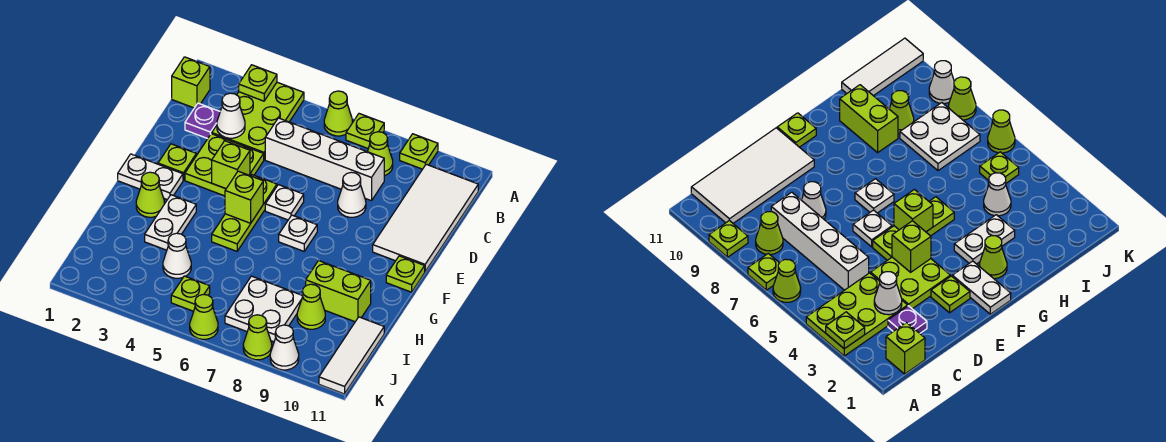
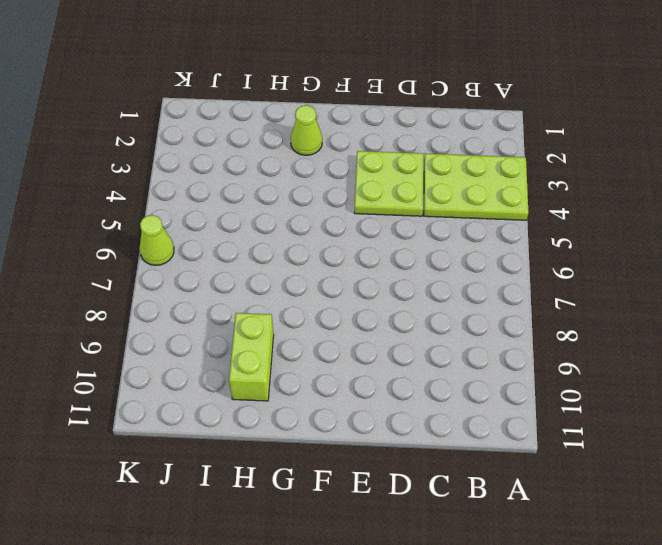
none -> lime 1x1 cone [324,91,353,136]
none -> lime 1x1 plate [346,114,384,148]
none -> lime 1x1 plate [400,134,438,169]
none -> lime 1x1 brick [172,57,210,108]

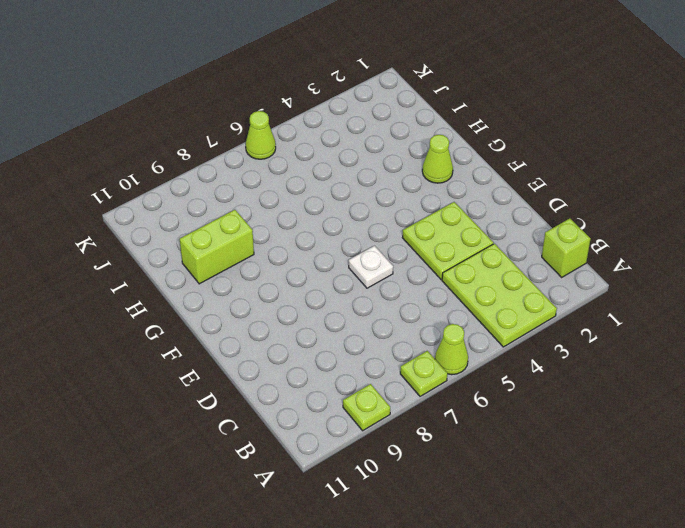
none -> lime 1x1 cone [367,132,393,176]
none -> white 2x4 tile [373,164,478,271]
none -> purple 1x1 plate [185,103,220,139]
none -> white 1x4 brick [265,118,384,201]

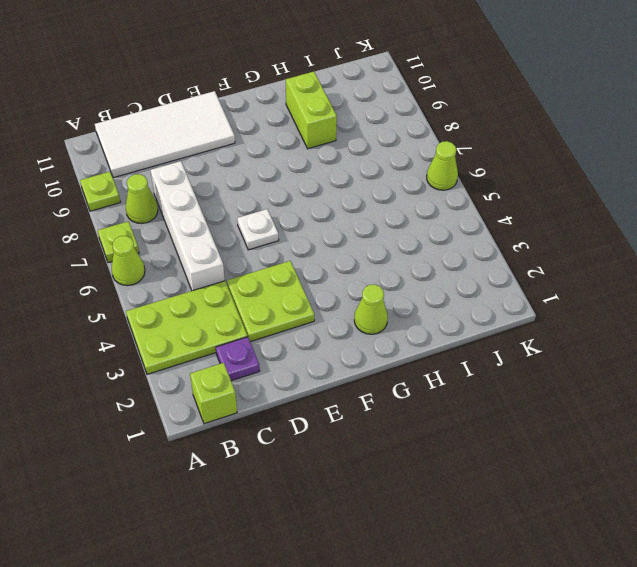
none -> white 1x1 cone [338,172,366,217]
none -> lime 1x1 plate [158,144,196,180]
none -> lime 1x3 plate [212,174,277,251]
none -> white 1x2 plate [118,154,183,200]

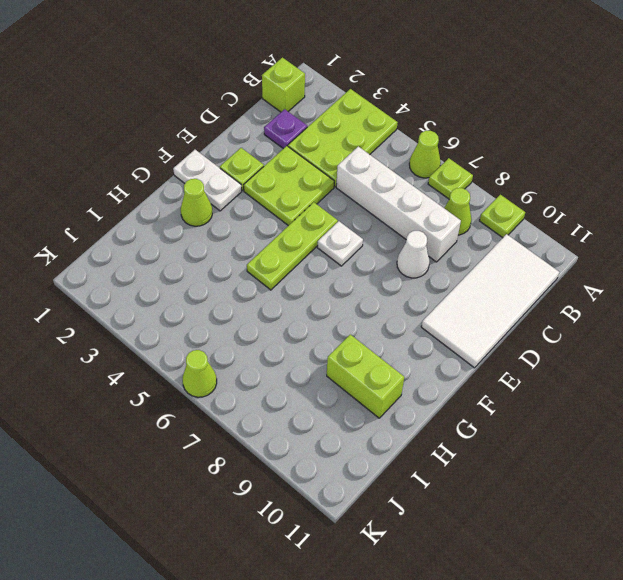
none -> white 1x1 plate [279,215,317,251]
none -> lime 1x1 plate [386,256,425,292]
none -> white 1x2 plate [145,195,196,250]
none -> white 1x1 cone [163,233,191,278]

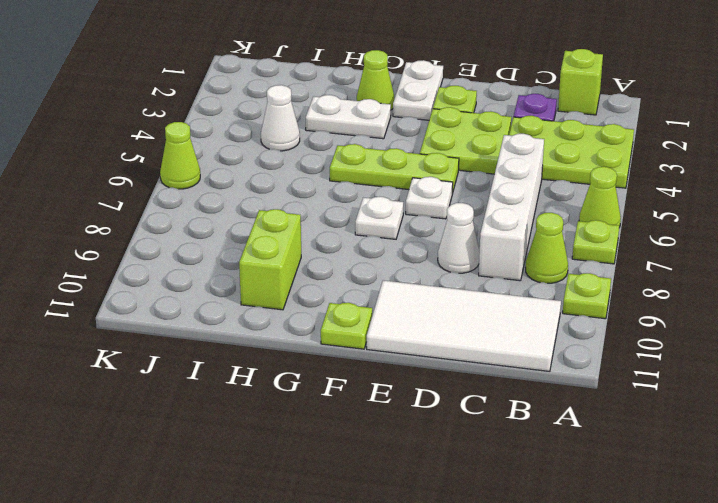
none -> white 2x2 plate [225,276,303,342]
none -> lime 1x1 cone [297,284,325,329]
none -> white 1x3 tile [319,317,384,394]
none -> lime 1x1 plate [171,276,210,311]

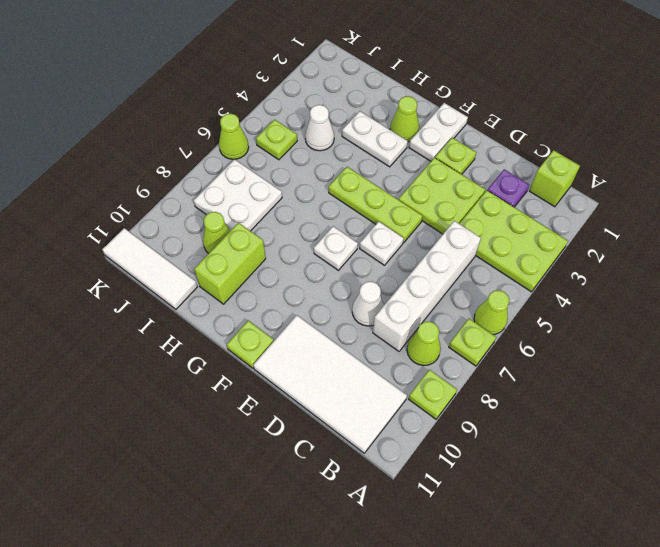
none -> lime 1x1 cone [243,315,272,360]
none -> white 1x1 cone [270,325,299,370]
none -> lime 1x1 plate [239,65,277,101]
none -> white 1x1 cone [217,93,245,138]

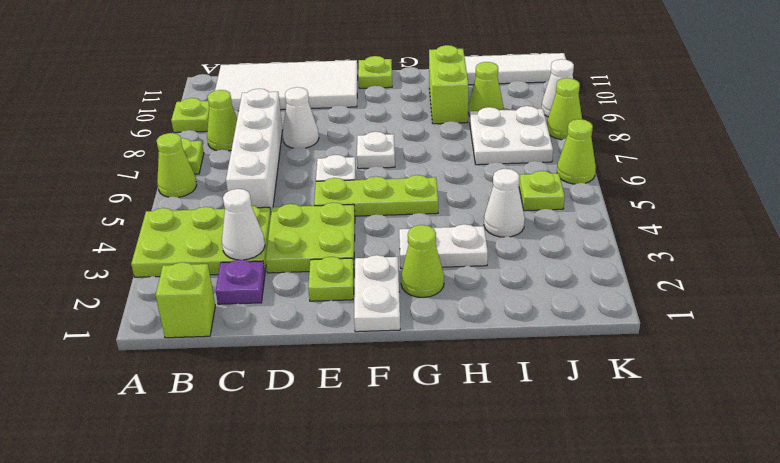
none -> lime 1x1 plate [239,65,277,101]
none -> lime 1x1 brick [212,141,250,189]
none -> lime 1x1 brick [225,171,263,223]

